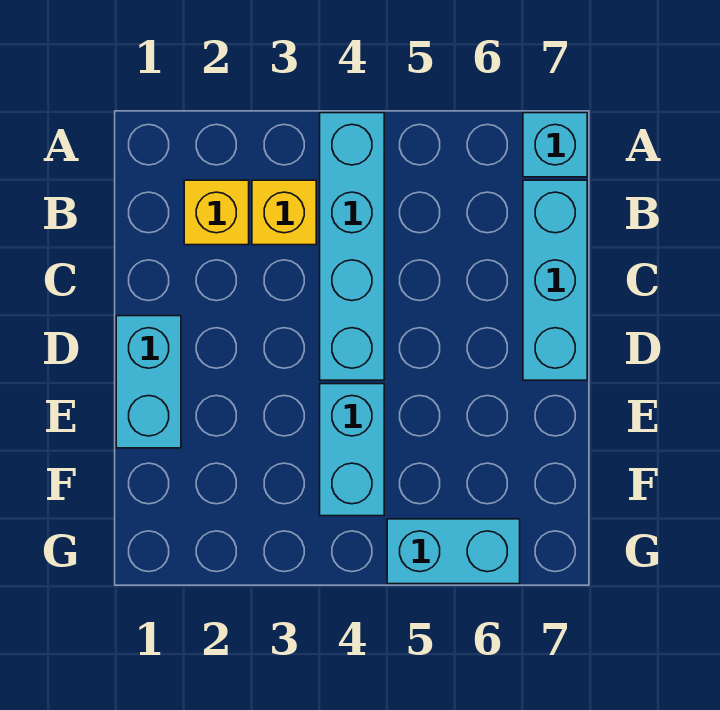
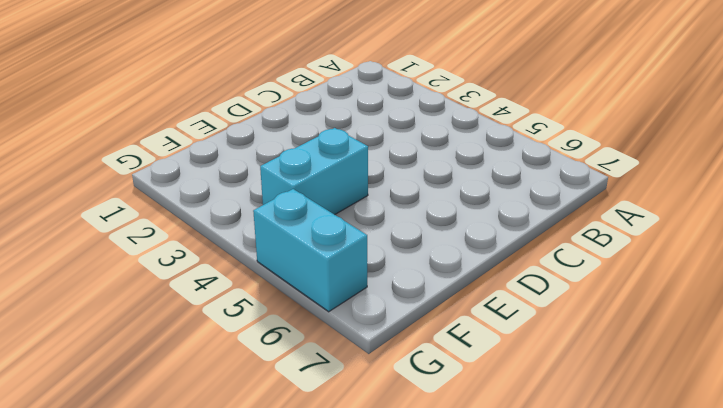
none -> cyan 1x4 brick [320,113,384,380]
none -> cyan 1x1 brick [523,113,587,177]

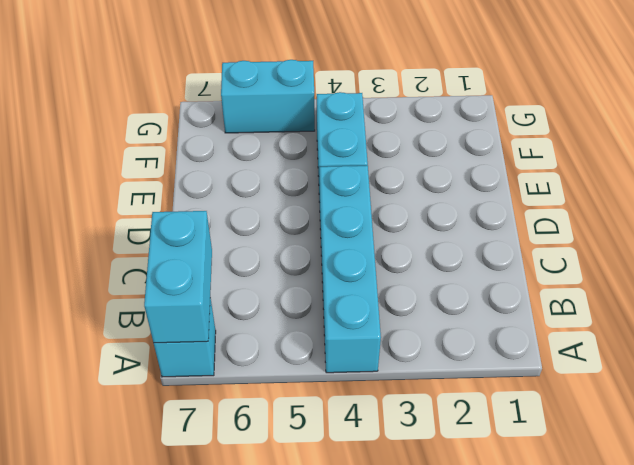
cyan 1x2 brick [144,211,212,343] -> cyan 1x2 brick moved to [116,316,181,448]
none -> yellow 1x1 brick [184,180,249,245]
none -> yellow 1x1 brick [252,180,316,245]

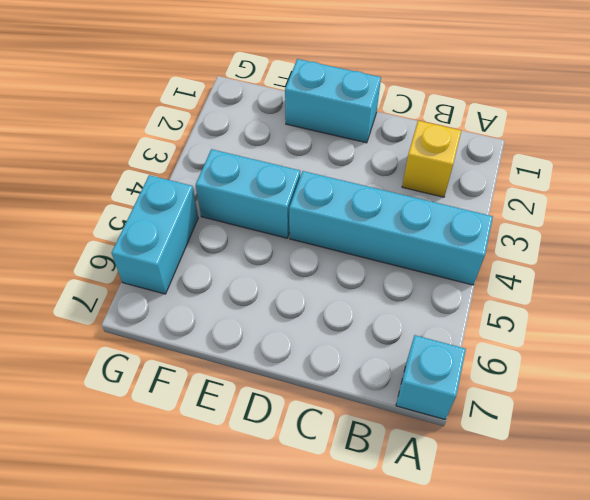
none -> yellow 1x1 brick [252,180,316,245]
none -> cyan 1x3 brick [523,180,587,380]

